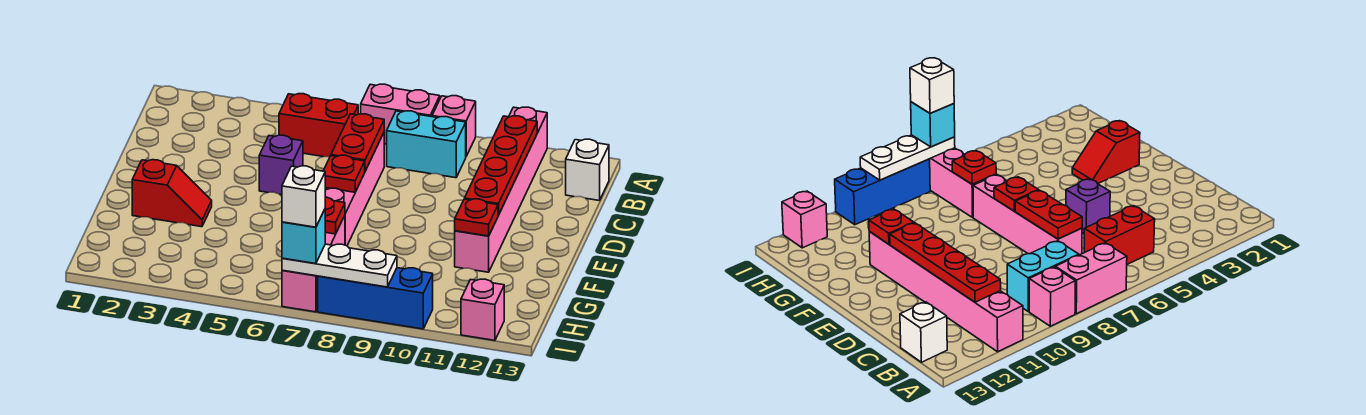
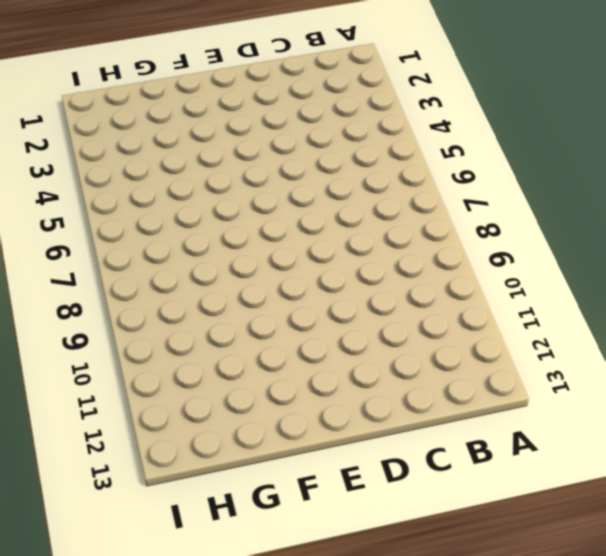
none -> pink 1x2 brick [361,84,440,144]
none -> pink 1x1 brick [432,96,476,156]
none -> pink 1x6 brick [455,107,547,272]

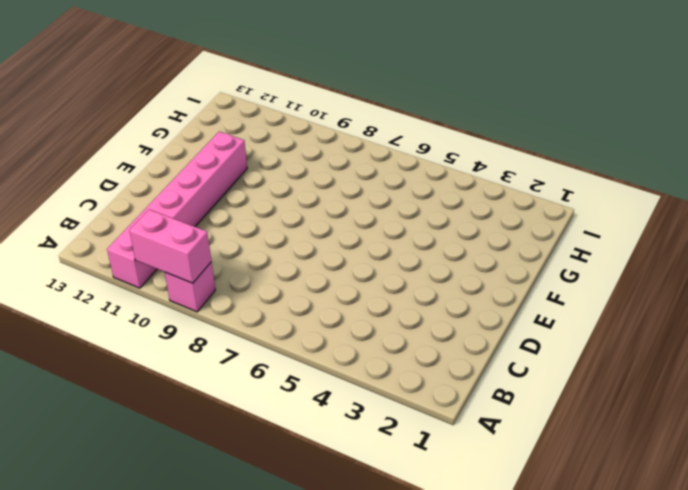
pink 1x2 brick [129,209,211,283] -> pink 1x2 brick moved to [361,84,440,144]
none -> red 1x2 brick [279,94,358,157]
none -> cyan 1x2 brick [387,111,466,178]
none -> white 1x1 brick [566,139,609,201]

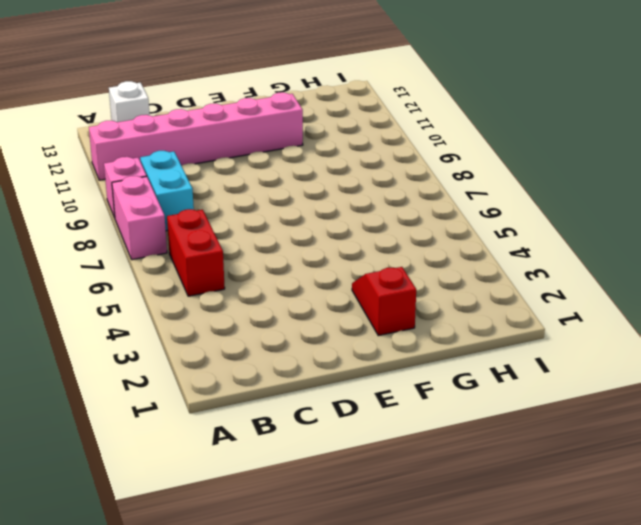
none -> pink 1x4 brick [325,133,384,246]
none -> purple 1x1 brick [259,135,303,195]
none -> pink 1x3 brick [282,215,345,312]

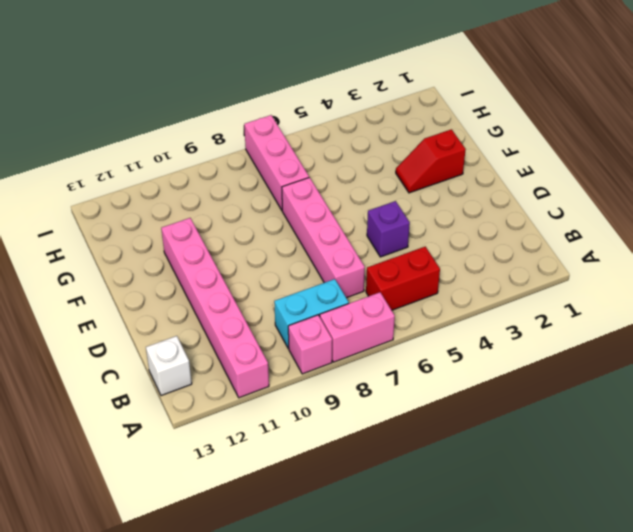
none -> blue 1x3 brick [318,268,433,329]
none -> pink 1x1 brick [461,279,504,340]
none -> red 1x4 plate [464,116,537,215]

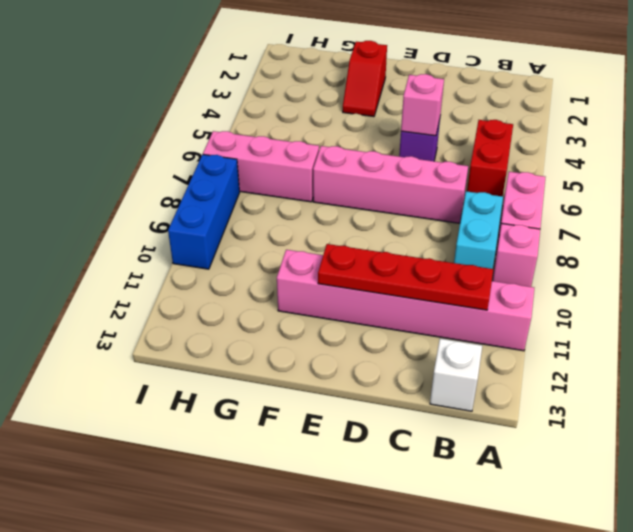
pink 1x1 brick [401,74,444,136] -> pink 1x1 brick moved to [461,279,504,340]
none -> red 1x2 plate [331,114,384,171]
none -> red 1x1 plate [324,155,365,192]
none -> red 1x1 plate [455,199,498,236]

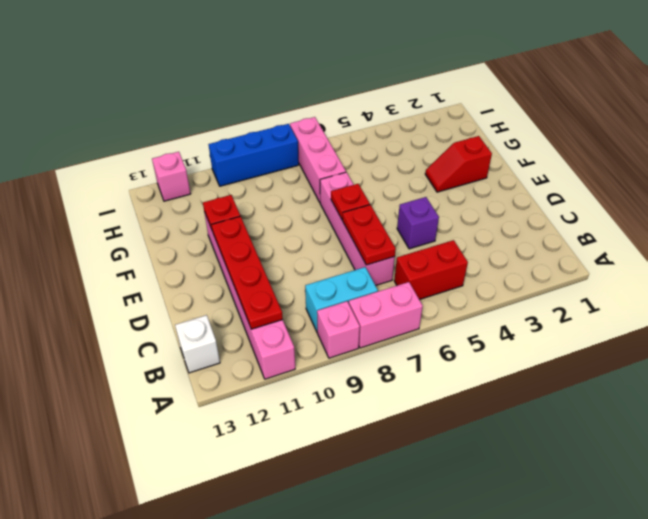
none -> red 1x1 plate [325,197,345,234]
none -> white 1x3 plate [282,244,397,287]
none -> cyan 1x1 brick [282,209,325,264]

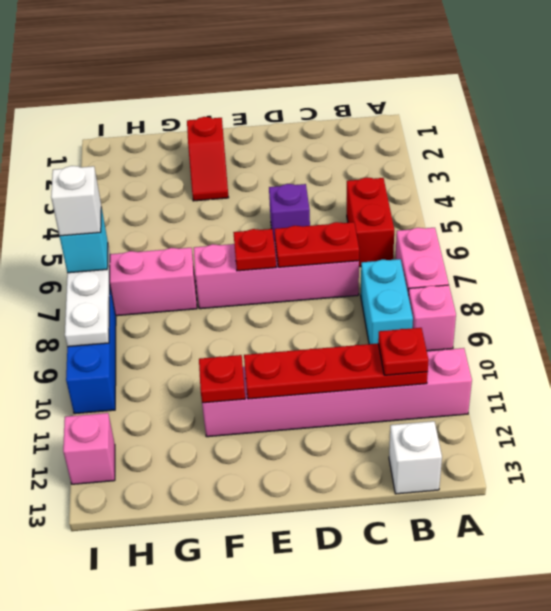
red 1x1 plate [378,328,429,375] -> red 1x1 plate moved to [325,197,345,234]

